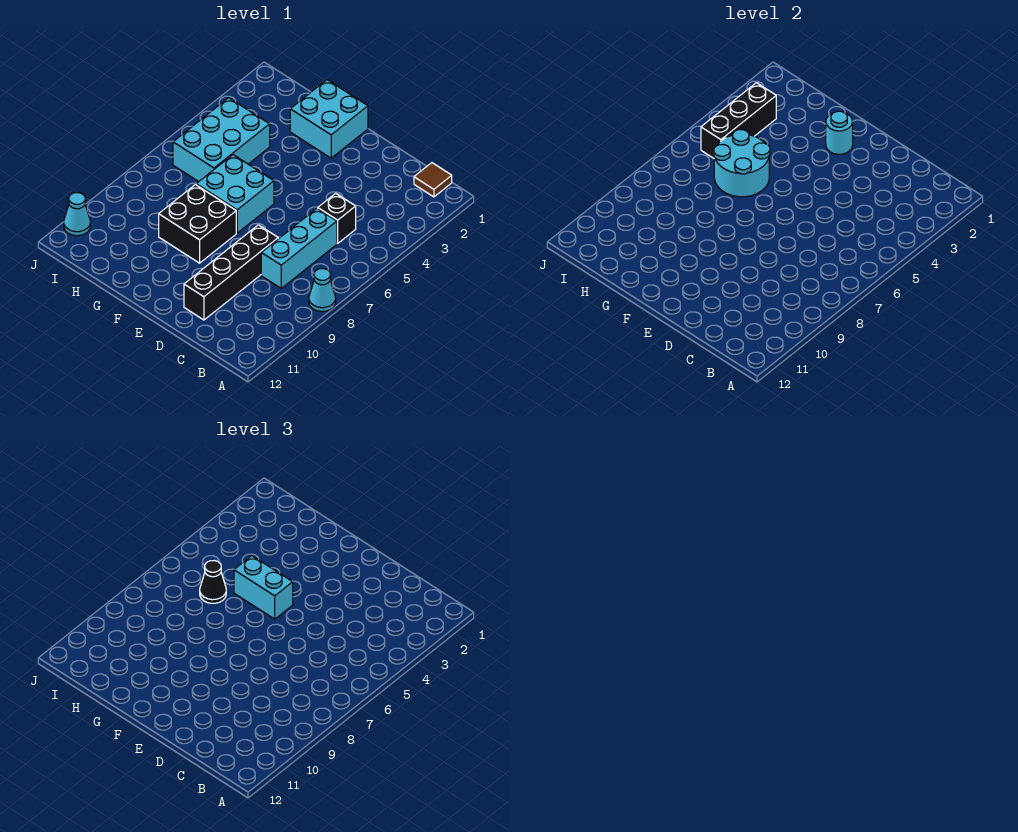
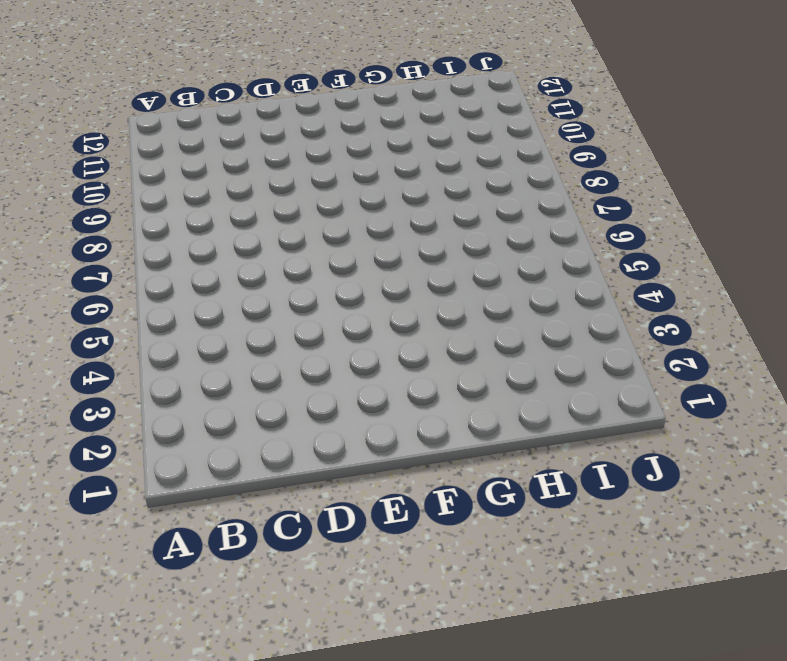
none -> cyan 1x1 cone [309,269,336,312]
none -> brown 1x1 tile [414,163,452,197]
none -> black 1x1 brick [318,193,356,243]

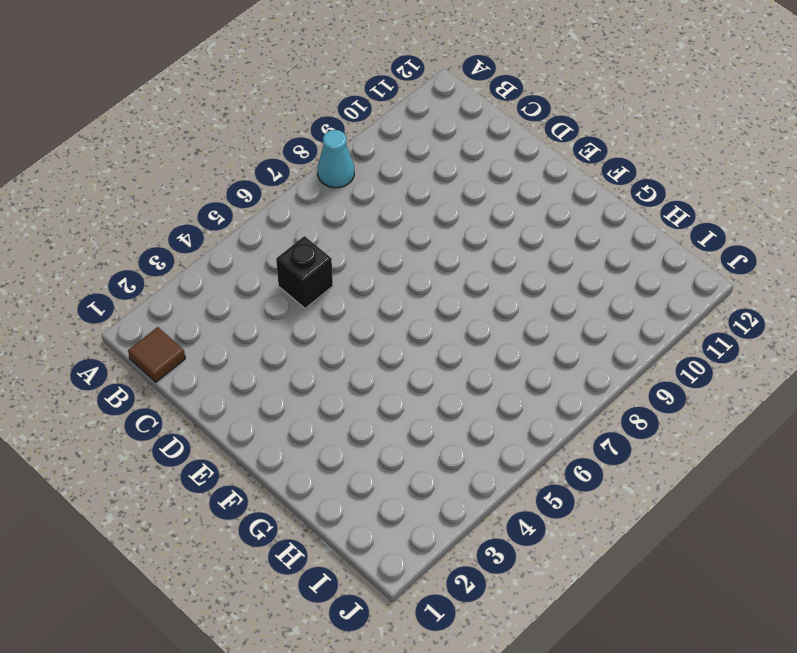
none -> cyan 1x3 brick [261,209,337,288]
none -> black 1x4 brick [184,225,278,320]
none -> cyan 2x2 brick [290,80,368,158]

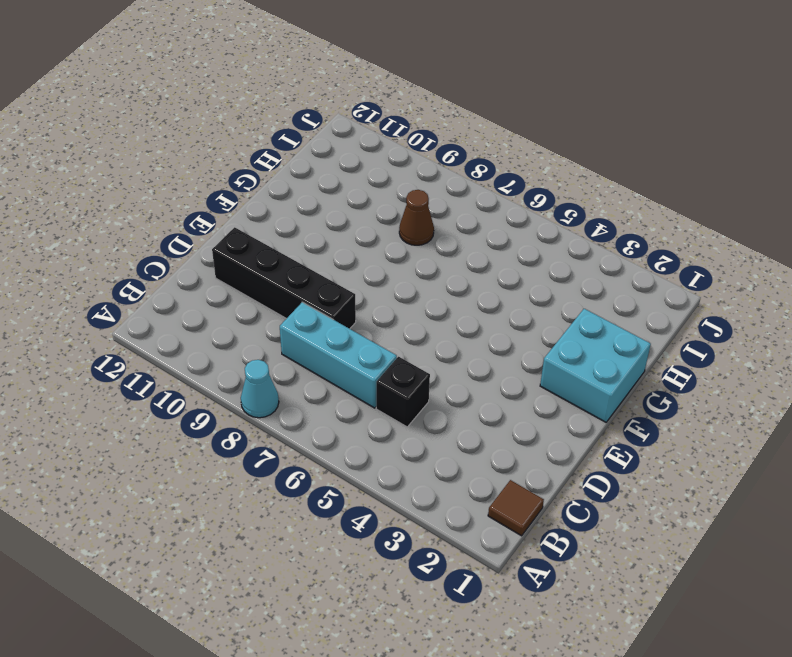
brown 1x1 cone [399,190,434,245] -> none
none -> cyan 2x2 brick [196,155,274,233]
none -> black 2x2 brick [159,185,236,263]
none -> cyan 2x3 brick [173,98,270,182]

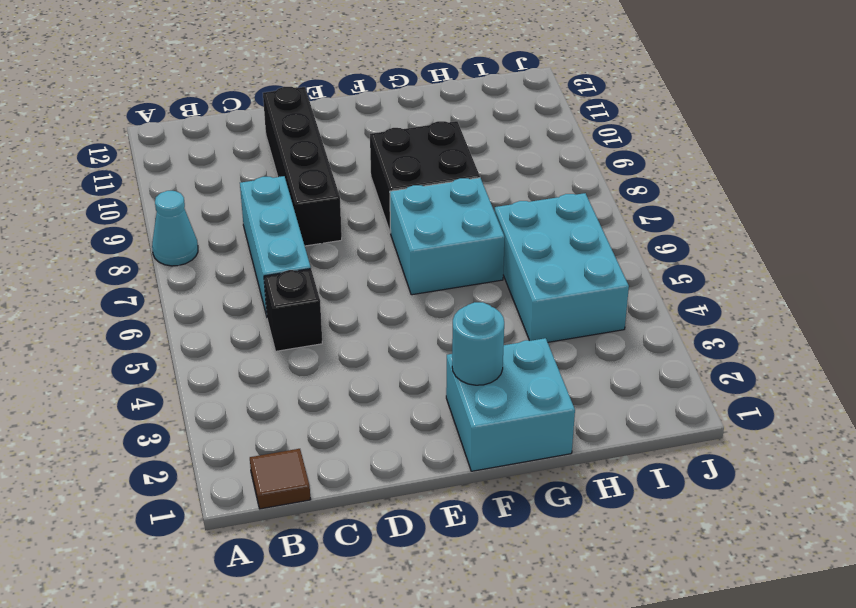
none -> cyan 1x1 cone [64,193,90,236]
none -> cyan 2x2 round brick [714,129,770,197]
none -> black 1x3 brick [701,83,776,158]

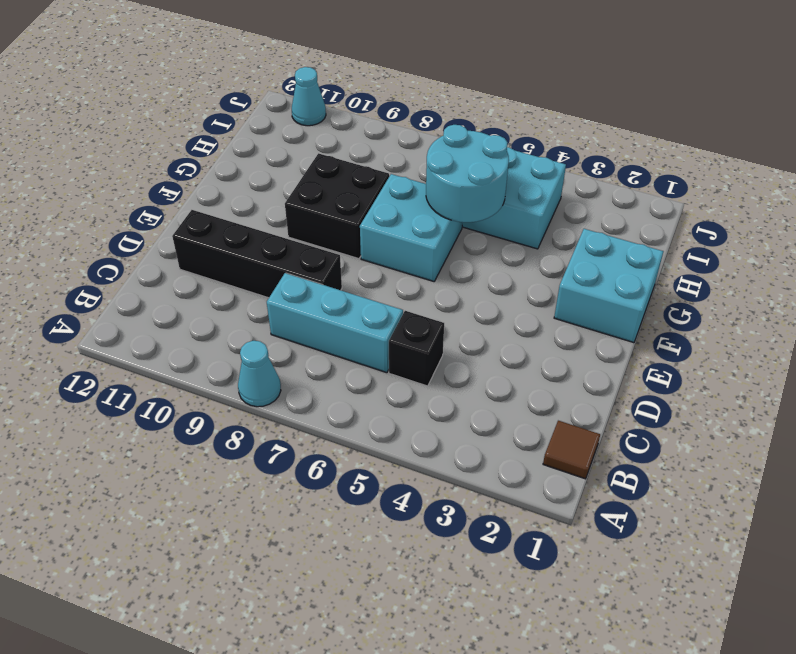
none -> cyan 1x1 round brick [826,111,853,154]
none -> black 1x3 brick [701,83,776,158]
none -> cyan 1x2 brick [234,556,293,619]

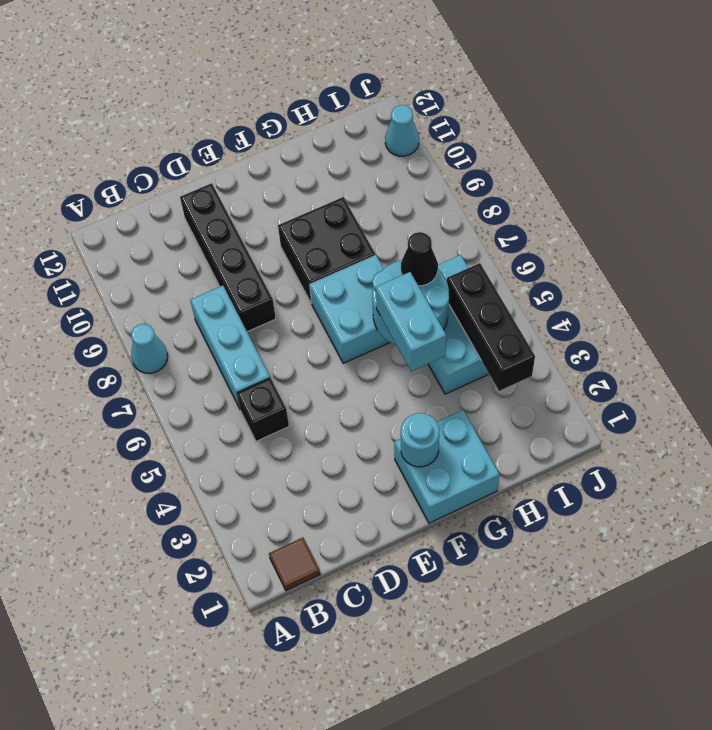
cyan 1x2 brick [376,272,446,371] -> cyan 1x2 brick turned to [234,556,293,619]

